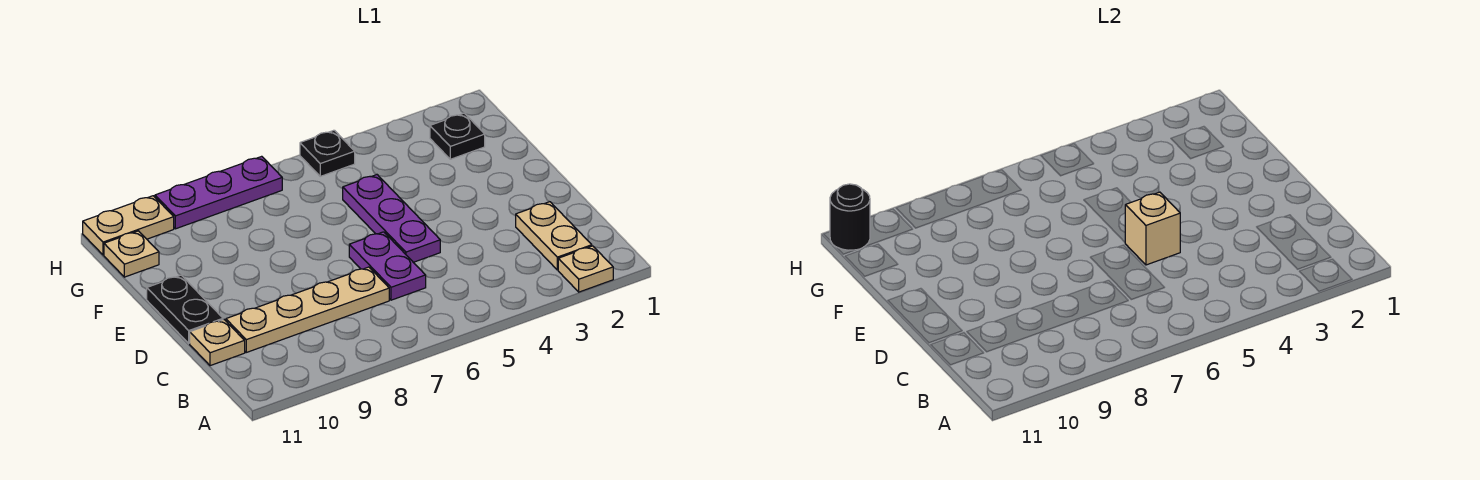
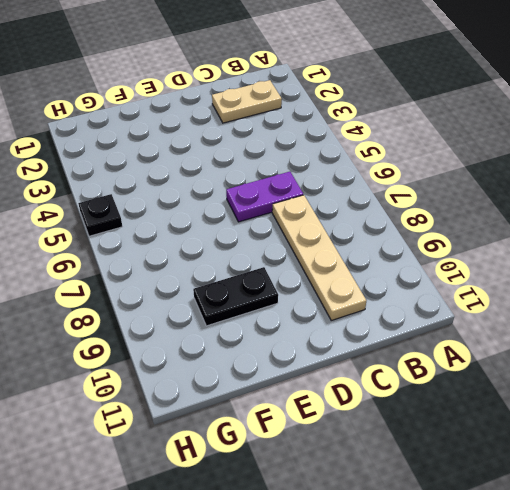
black 1x2 plate [193,267,278,326] -> black 1x2 plate moved to [147,275,223,343]
none -> tan 1x1 plate [558,246,613,292]
none -> tan 1x1 plate [190,319,245,366]
none -> purple 1x3 plate [343,175,440,262]

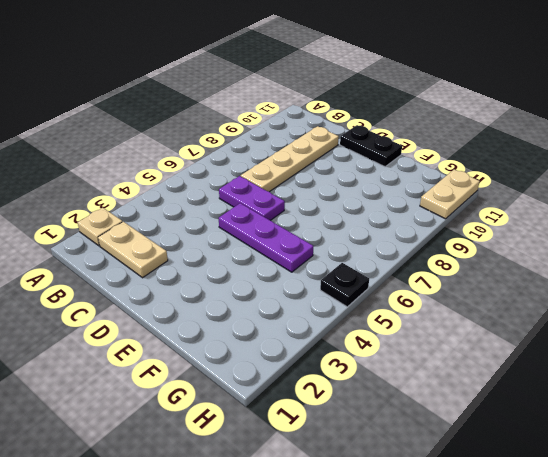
none -> tan 1x1 plate [190,319,245,366]
none -> black 1x1 plate [430,113,485,159]
none -> tan 1x1 plate [104,231,159,277]

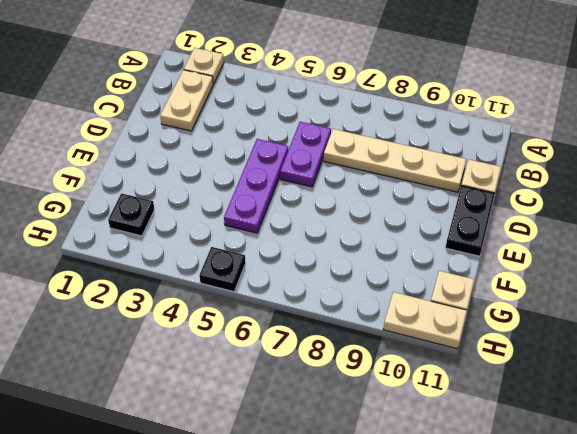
none -> purple 1x3 plate [155,156,282,229]
none -> tan 1x1 brick [1125,192,1180,265]
none -> black 1x1 round brick [830,184,870,250]

